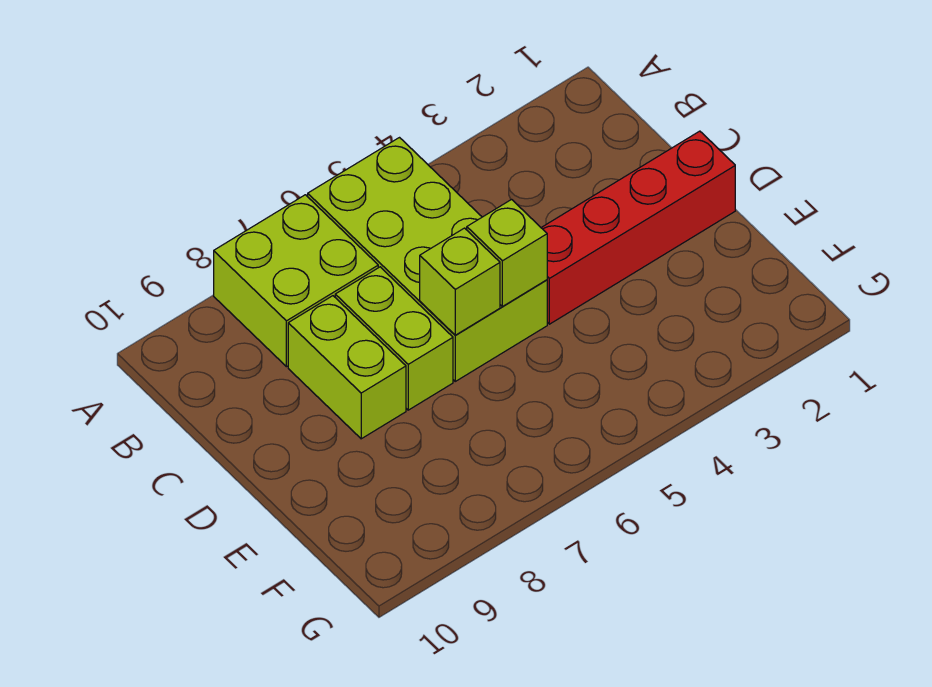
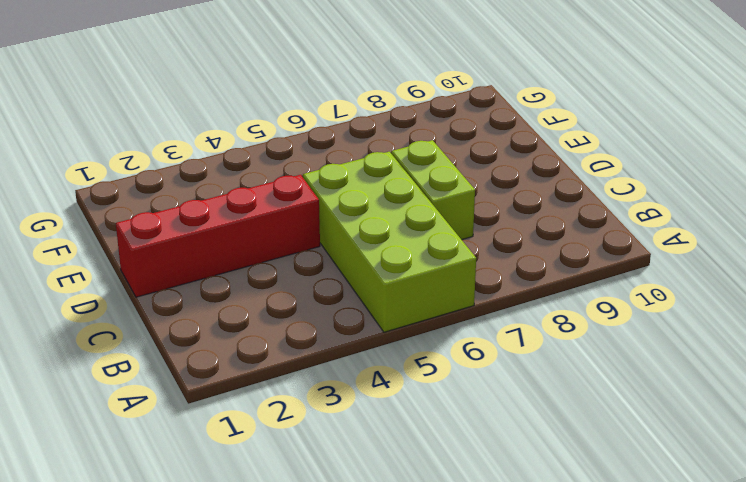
none -> lime 2x2 brick [214,195,378,367]
none -> lime 1x2 brick [288,296,406,439]

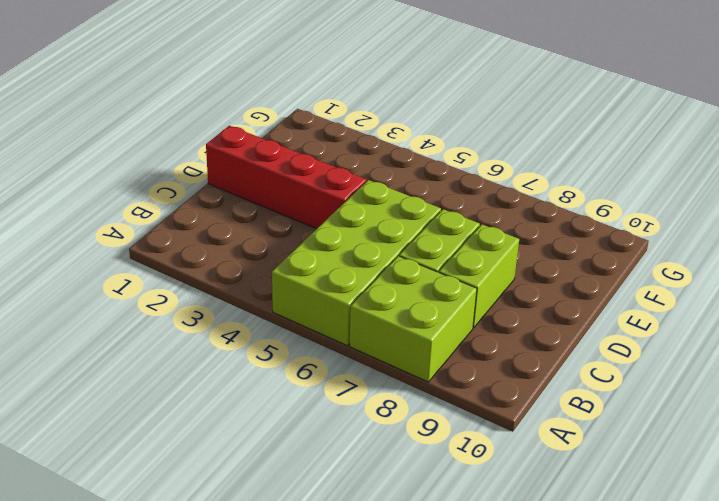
none -> lime 1x1 brick [467,200,547,307]
none -> lime 1x1 brick [420,228,500,335]

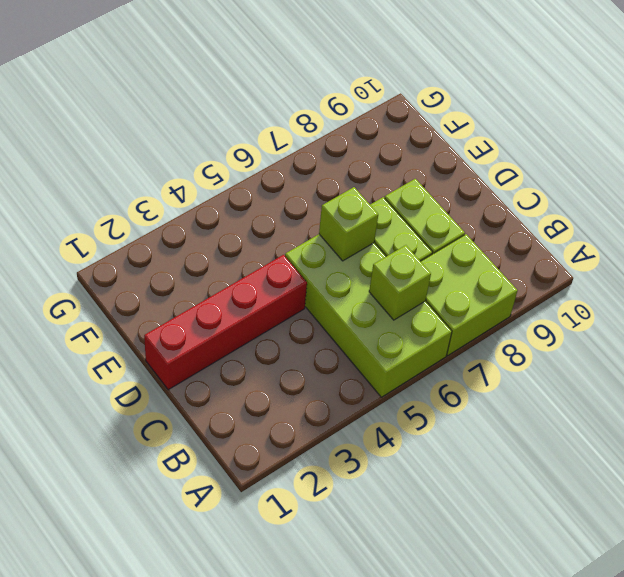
lime 1x1 brick [369,245,431,320] -> lime 1x1 brick moved to [467,200,547,307]

